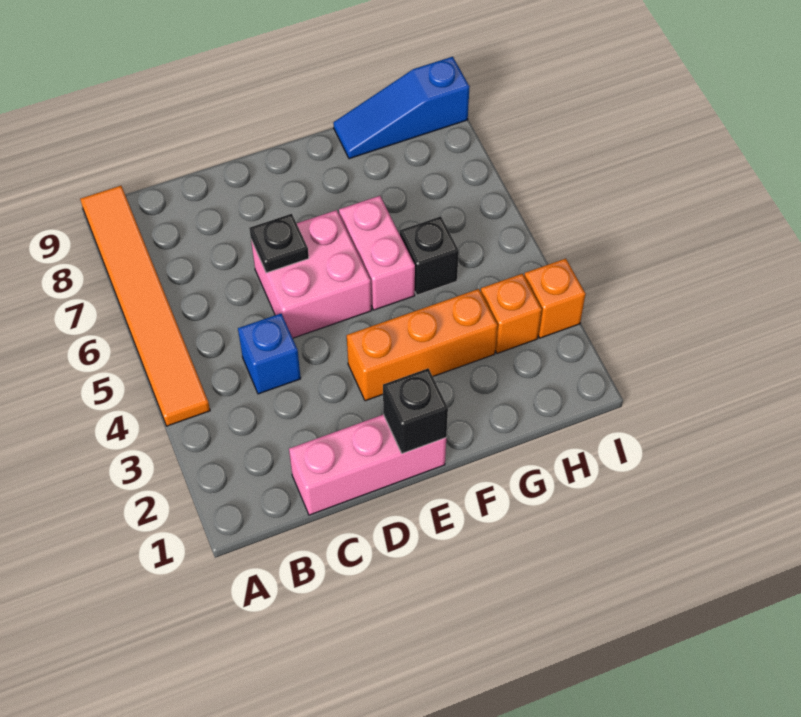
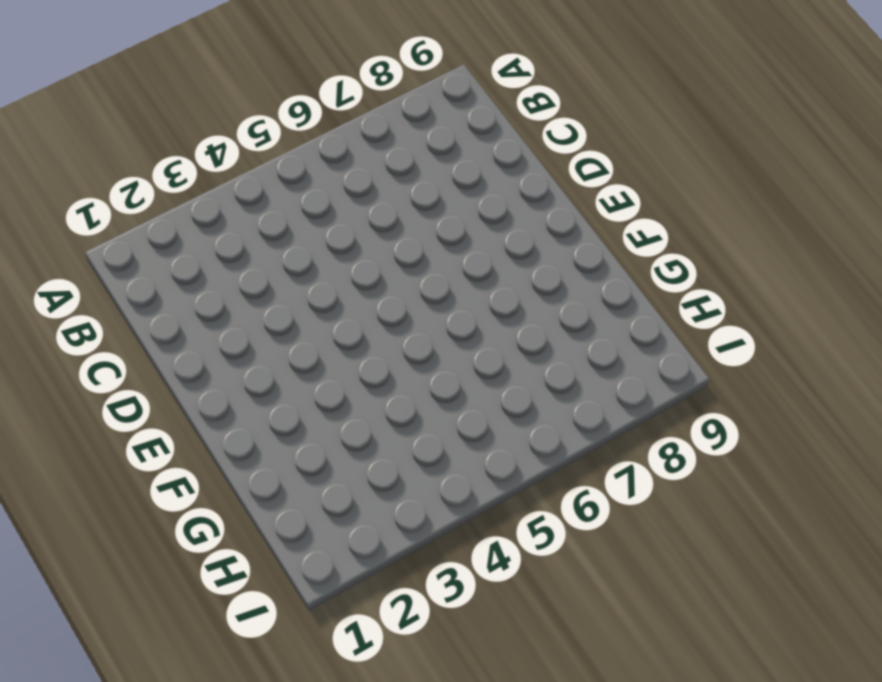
none -> orange 1x6 tile [80,186,210,426]
none -> pink 1x3 brick [289,415,446,515]
none -> blue 1x1 brick [238,314,301,394]

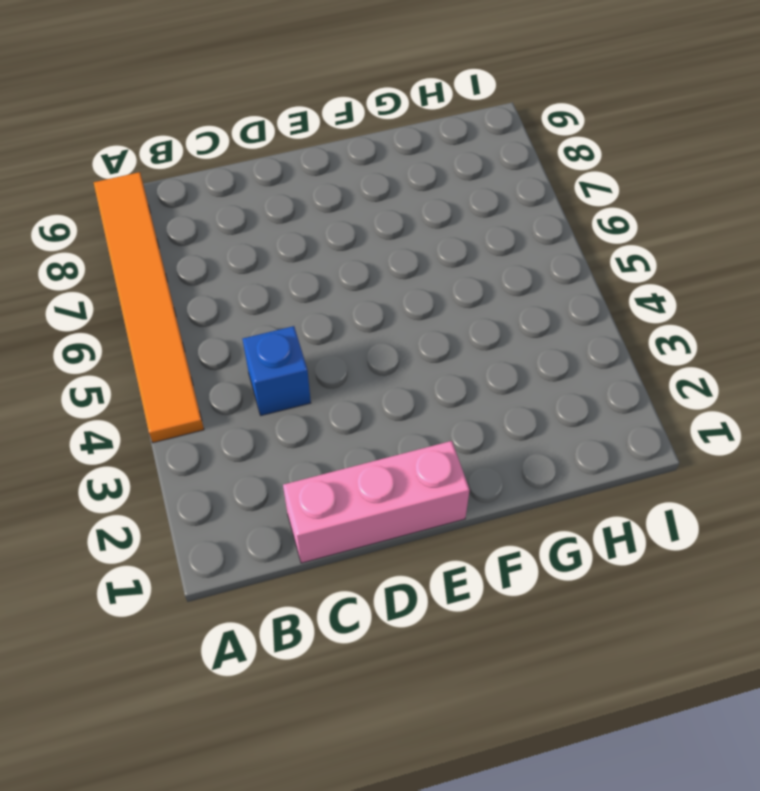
none -> pink 2x2 brick [251,210,372,338]
none -> orange 1x3 brick [347,289,498,401]
none -> pink 1x2 brick [339,196,415,310]

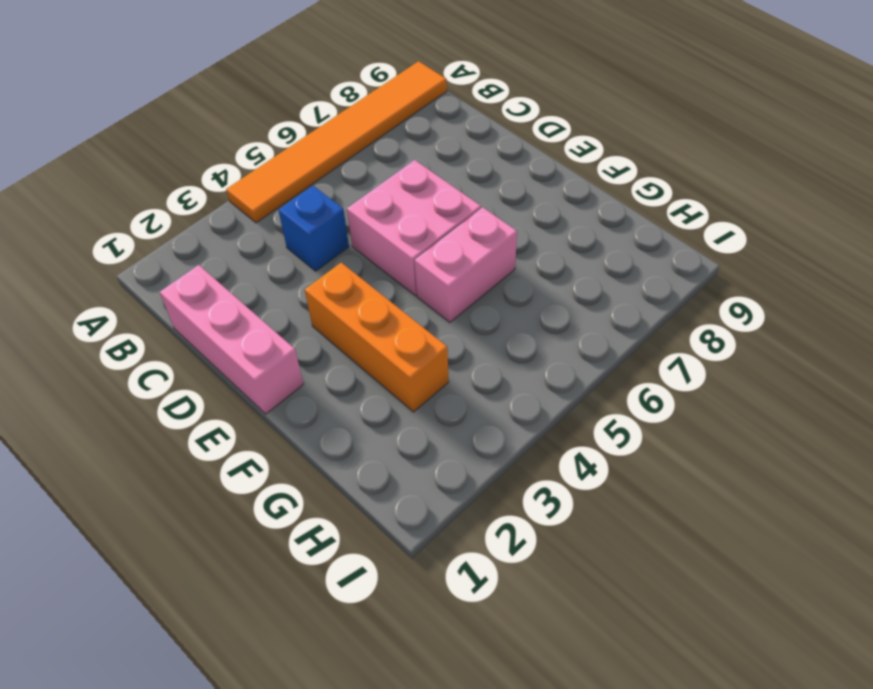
none -> black 1x1 brick [400,216,459,295]
none -> blue 1x3 slope [333,57,469,159]
none -> orange 1x1 brick [481,274,542,353]

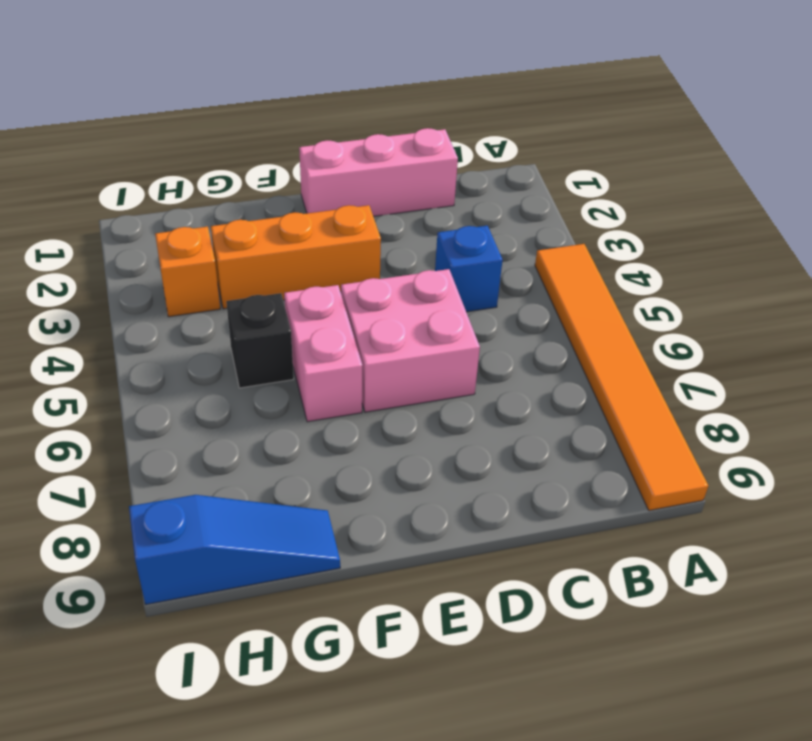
none -> orange 1x1 brick [524,259,585,338]
none -> black 1x1 plate [250,214,309,273]
none -> black 1x1 brick [383,368,448,454]

